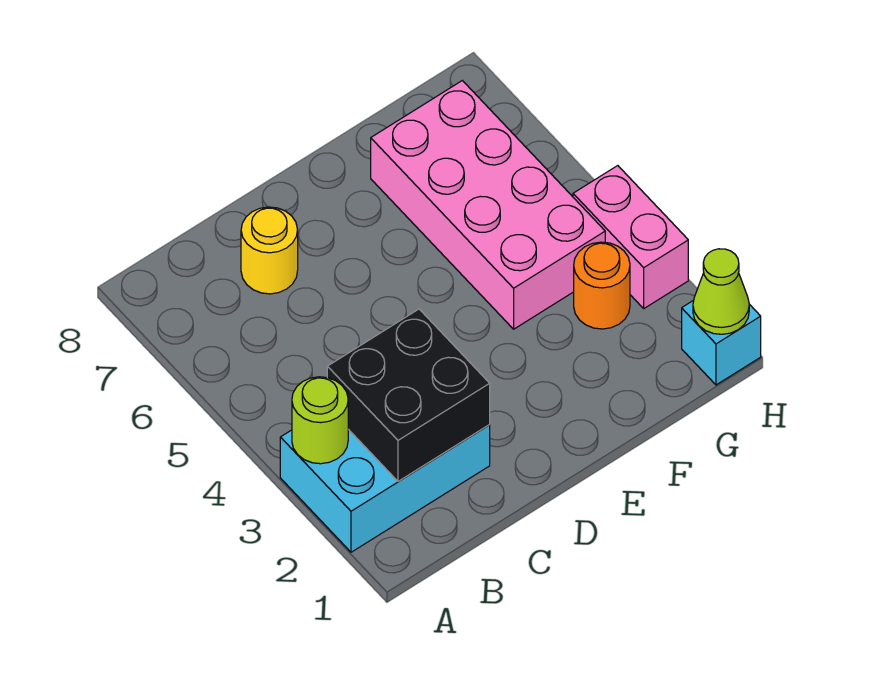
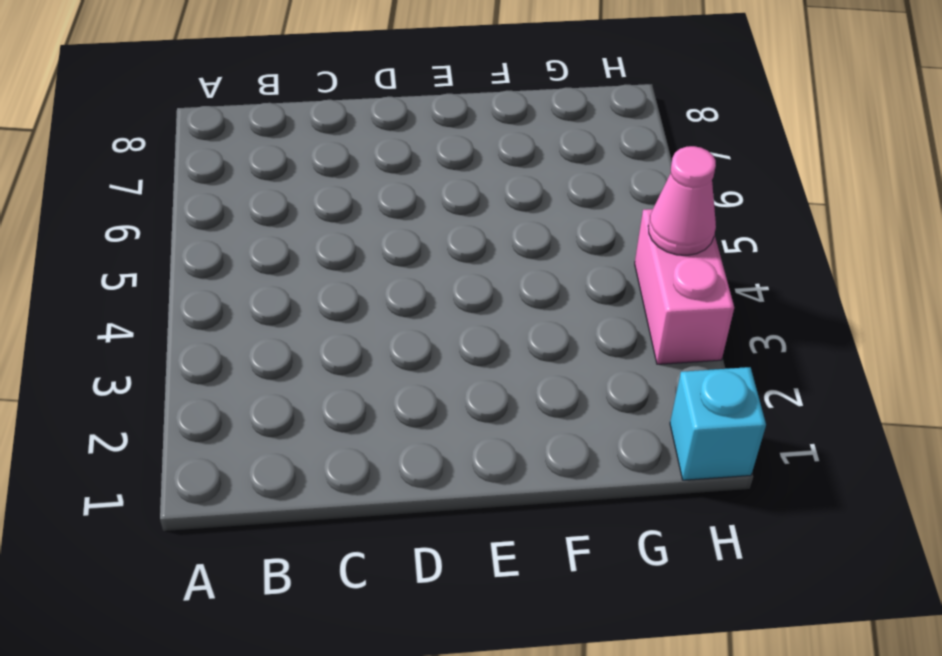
pink 1x1 cone [648,146,716,255] -> none
none -> cyan 2x3 brick [280,425,490,552]
none -> yellow 1x1 round brick [241,207,298,294]

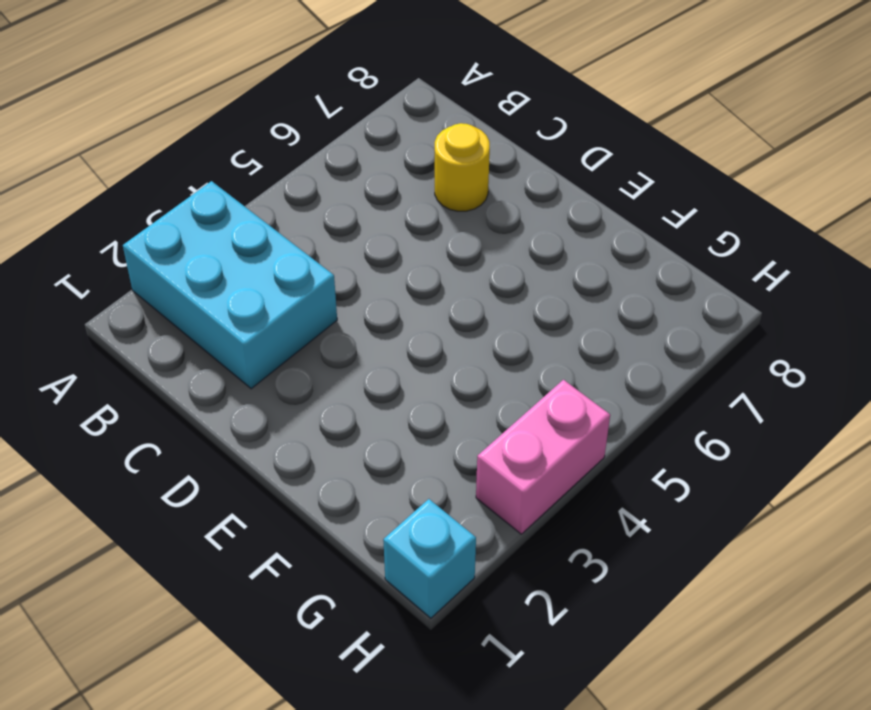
none -> pink 2x4 brick [371,81,605,329]
none -> orange 1x1 round brick [574,242,630,329]

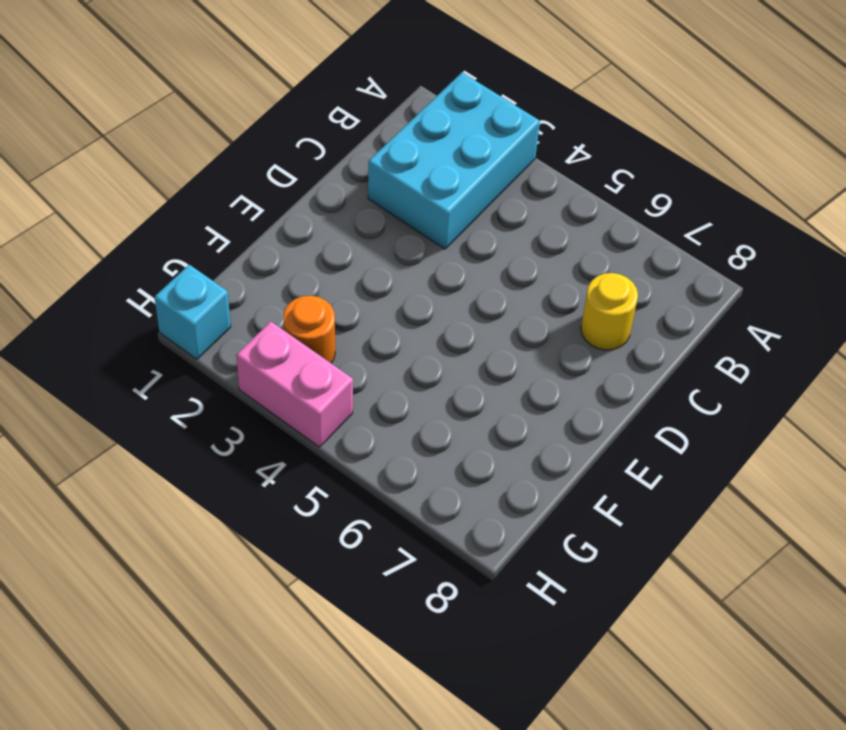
none -> pink 2x4 brick [371,81,605,329]
none -> lime 1x1 round brick [292,377,348,464]

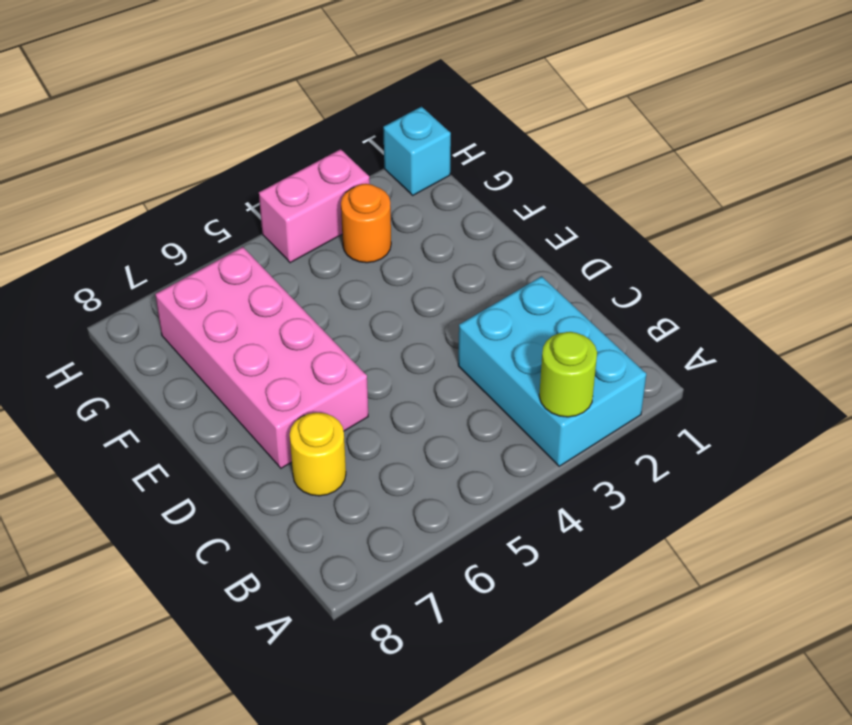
pink 2x4 brick [155,247,368,468] -> pink 2x4 brick turned to [371,81,605,329]
none -> black 2x2 brick [327,309,490,481]
none -> lime 1x1 cone [693,249,749,334]

